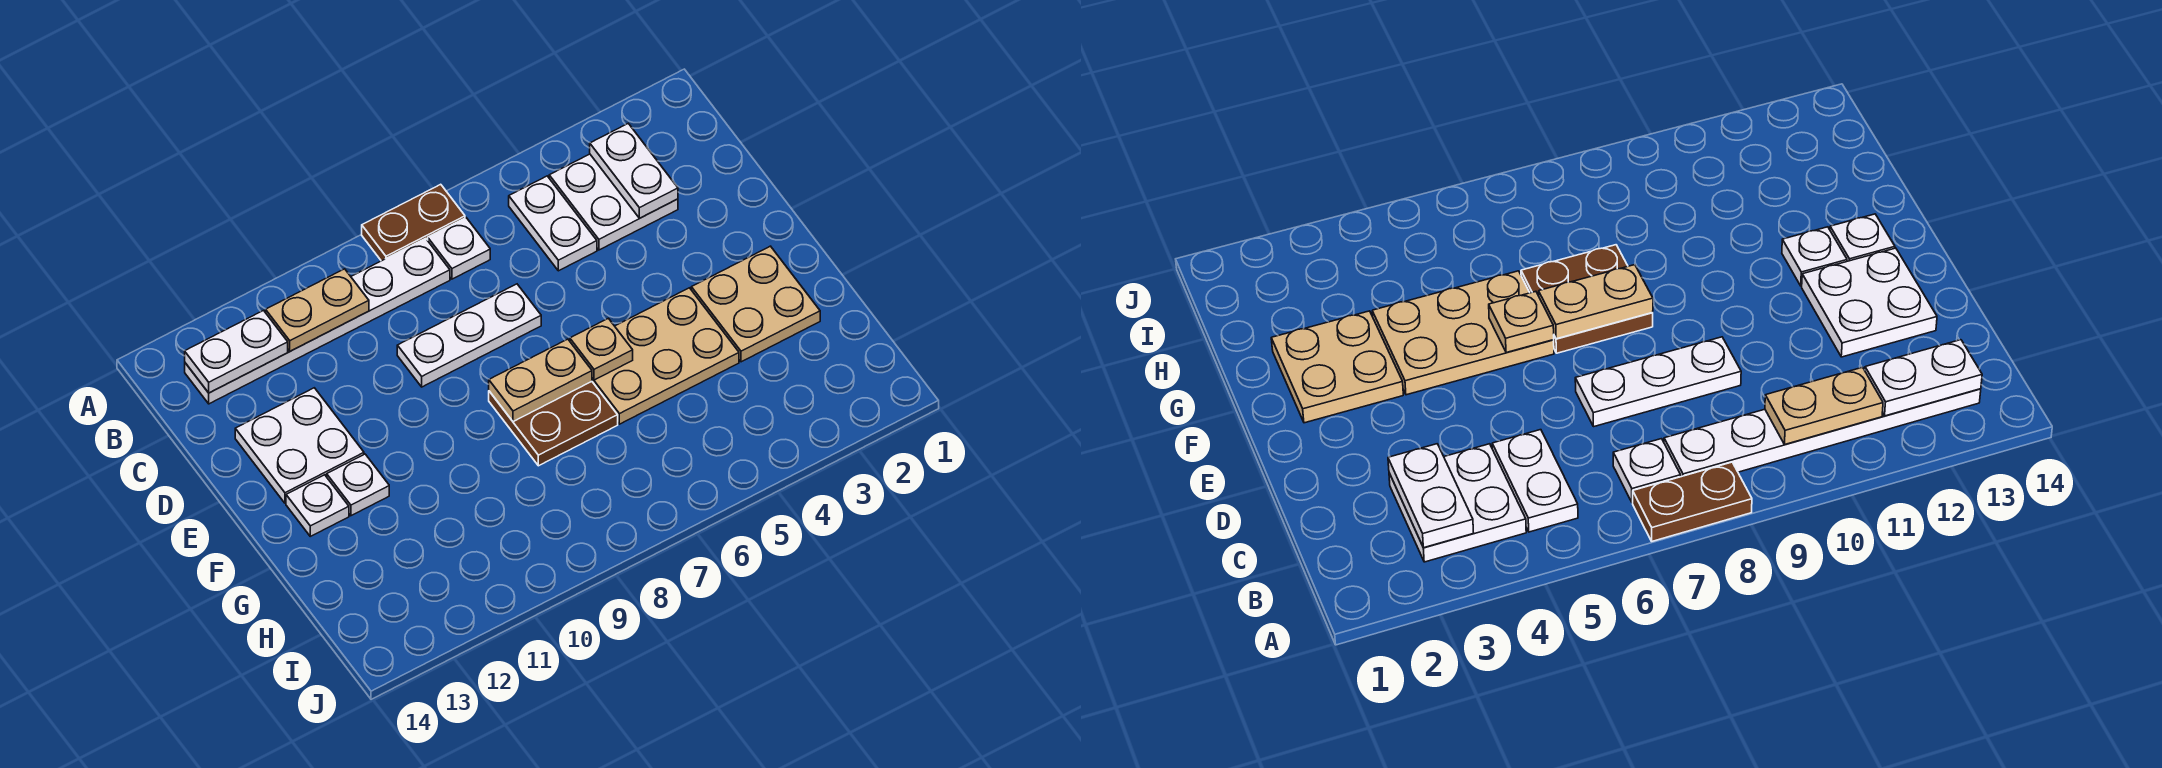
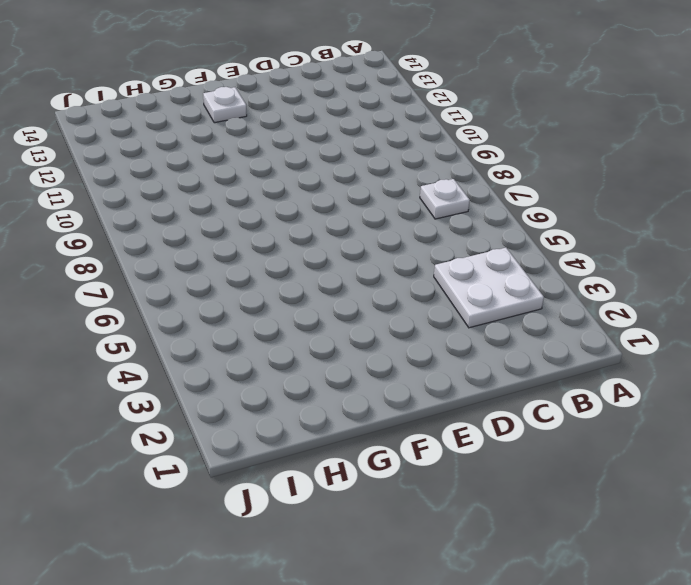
none -> brown 1x2 plate [362,184,465,261]
none -> white 1x2 plate [509,176,597,271]
none -> white 1x6 plate [185,238,450,404]

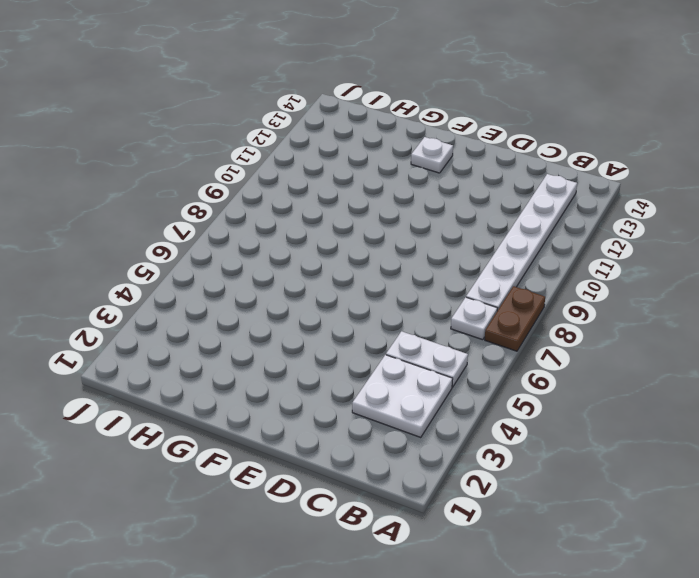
none -> white 1x3 plate [397,284,541,387]
none -> white 2x2 plate [235,388,364,503]
none -> tan 2x2 plate [691,246,820,362]

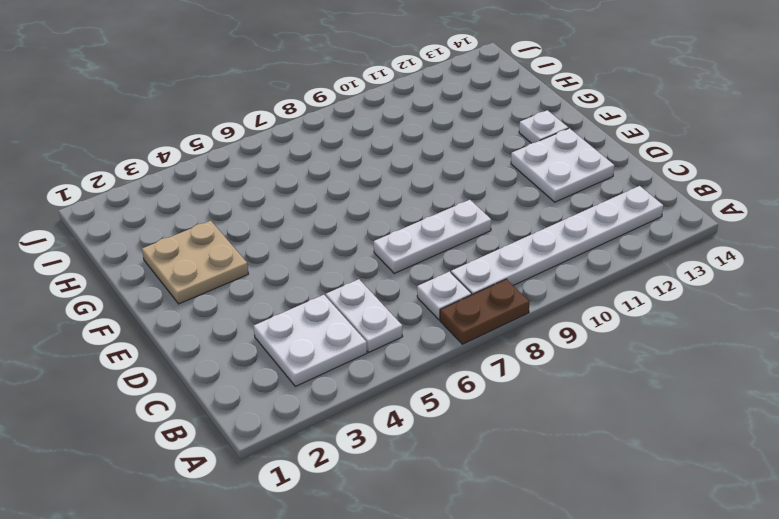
none -> tan 2x3 plate [592,288,739,424]
none -> brown 2x2 plate [489,382,618,466]
none -> white 1x1 plate [327,454,389,516]

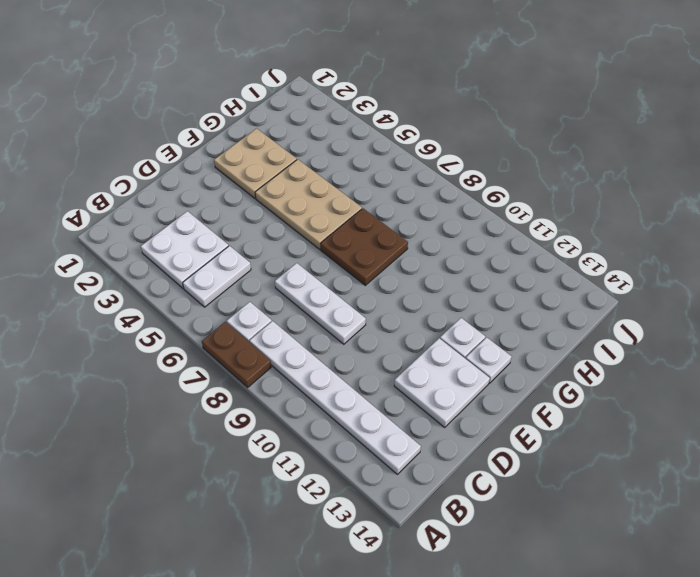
none -> white 1x2 plate [590,124,678,218]
none -> tan 1x2 plate [266,269,369,351]
none -> white 1x2 plate [185,311,288,393]

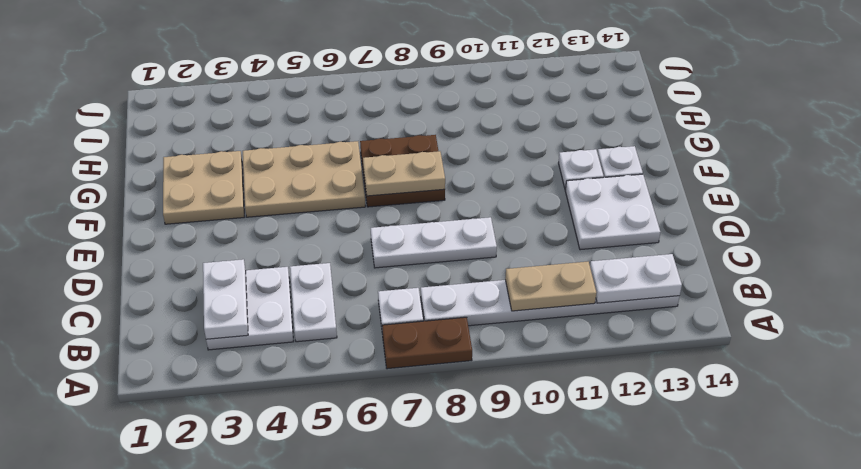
none -> tan 1x1 plate [570,318,633,380]

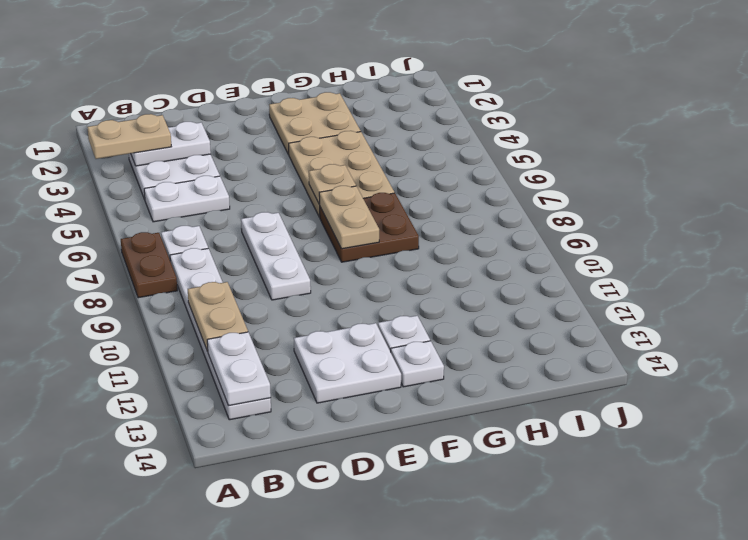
tan 1x2 plate [87,114,171,159] -> none

